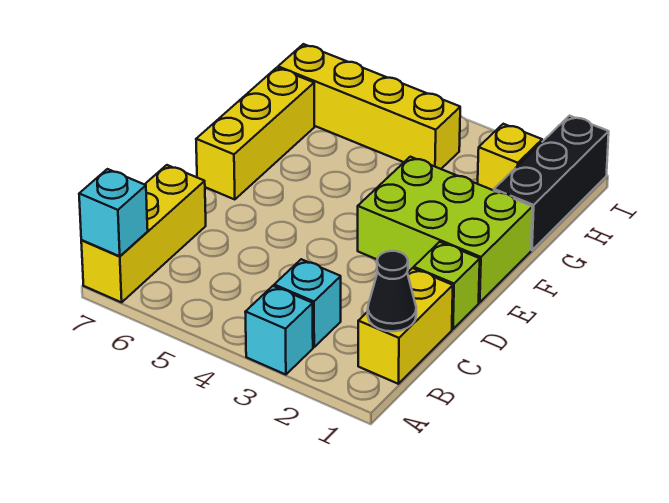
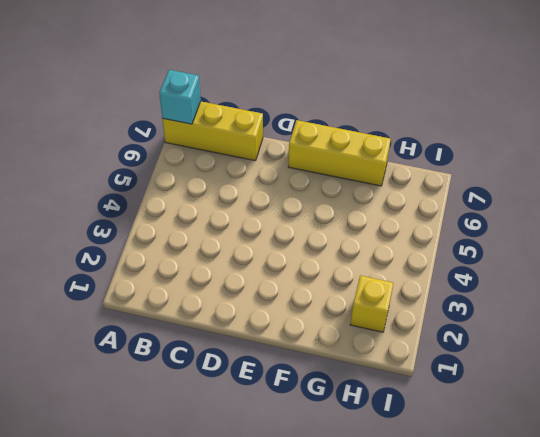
none -> cyan 1x1 brick [245,286,313,375]
none -> yellow 1x2 brick [358,268,453,384]
none -> cyan 1x1 brick [274,259,341,347]

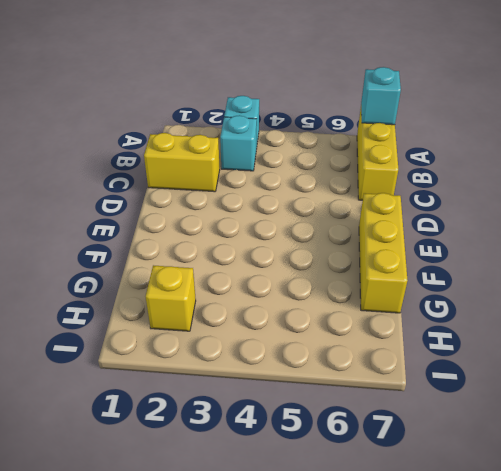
yellow 1x2 brick [144,133,220,192] -> yellow 1x2 brick turned to [358,268,453,384]
none -> lime 1x1 brick [414,242,480,329]
none -> lime 2x3 brick [358,157,532,303]
none -> black 1x3 brick [494,116,609,250]

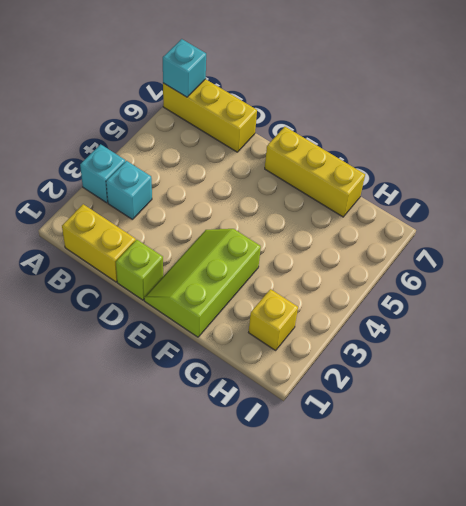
lime 2x3 slope [144,229,261,337] -> lime 2x3 brick [358,157,532,303]
none -> black 1x3 brick [494,116,609,250]
none -> yellow 1x4 brick [278,44,460,169]
none -> black 1x1 cone [368,251,416,331]

